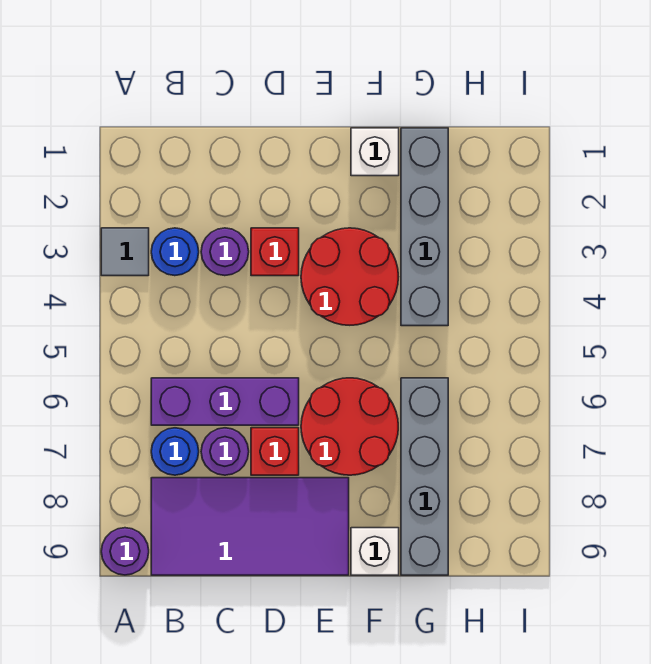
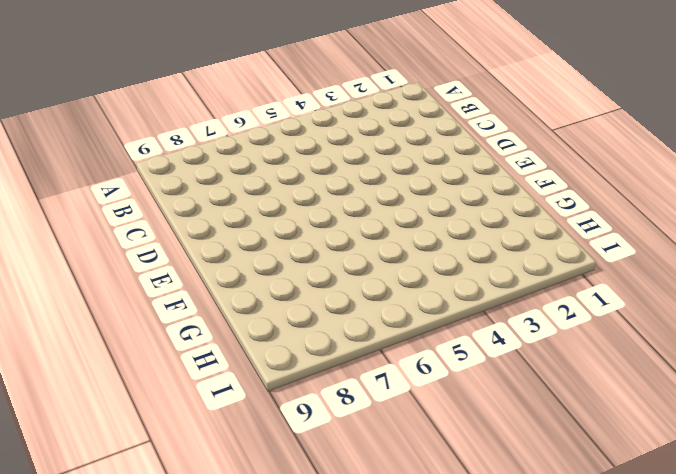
none -> grey 1x1 tile [101,228,149,276]
none -> purple 1x1 round brick [101,528,149,575]
none -> blue 1x1 round brick [151,228,199,276]

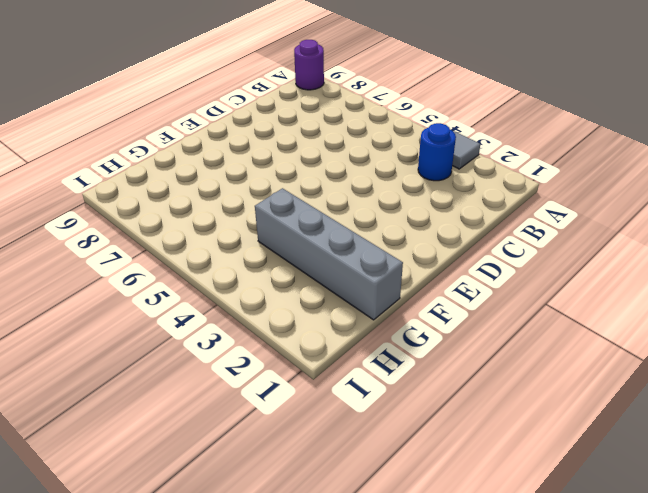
none -> purple 1x3 brick [151,378,299,425]
none -> blue 1x1 round brick [151,428,199,475]
none -> purple 2x4 tile [151,478,349,575]

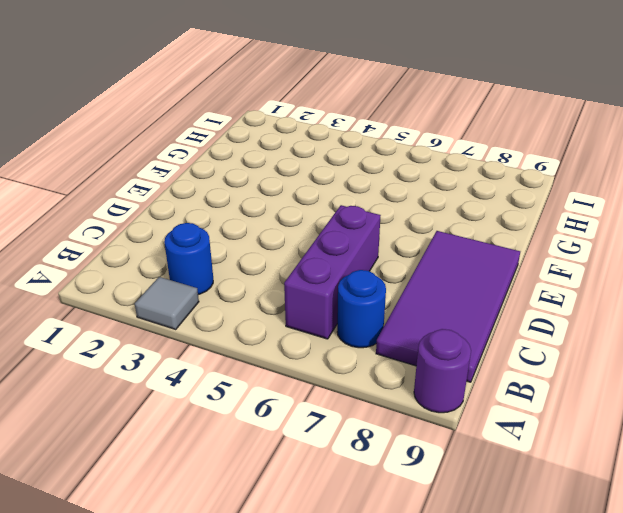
none -> purple 1x1 round brick [201,228,249,276]
none -> purple 1x1 round brick [201,428,249,475]
none -> red 1x1 brick [251,228,299,276]

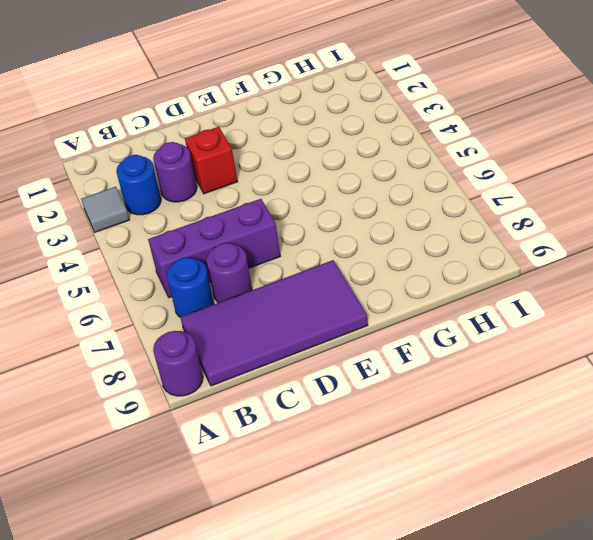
none -> red 1x1 brick [251,428,299,475]
none -> red 2x2 round brick [301,228,398,325]
none -> red 2x2 round brick [301,378,398,475]

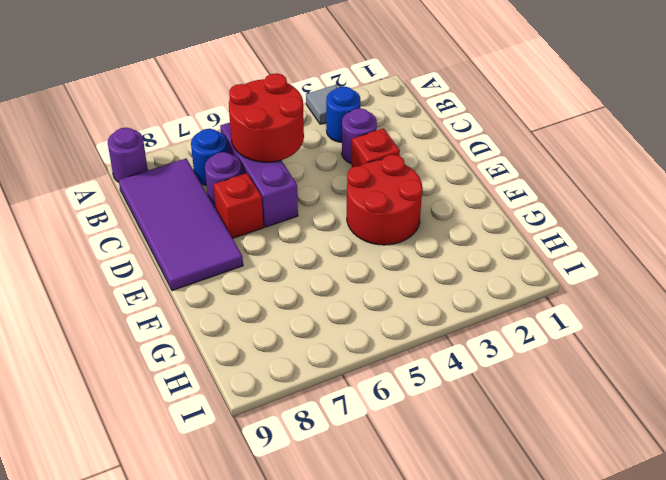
red 2x2 round brick [229,73,304,162] -> red 2x2 round brick moved to [301,378,398,475]
none -> white 1x1 brick [351,128,399,176]
none -> white 1x1 brick [351,528,399,575]
none -> grey 1x4 brick [401,128,448,326]

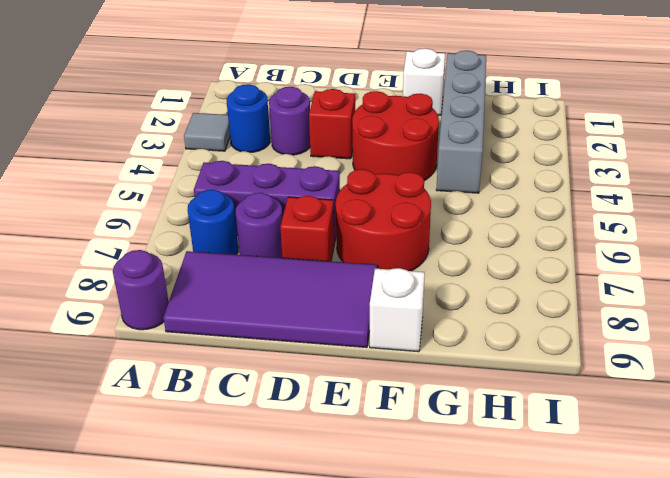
none -> grey 1x4 brick [401,378,448,575]

